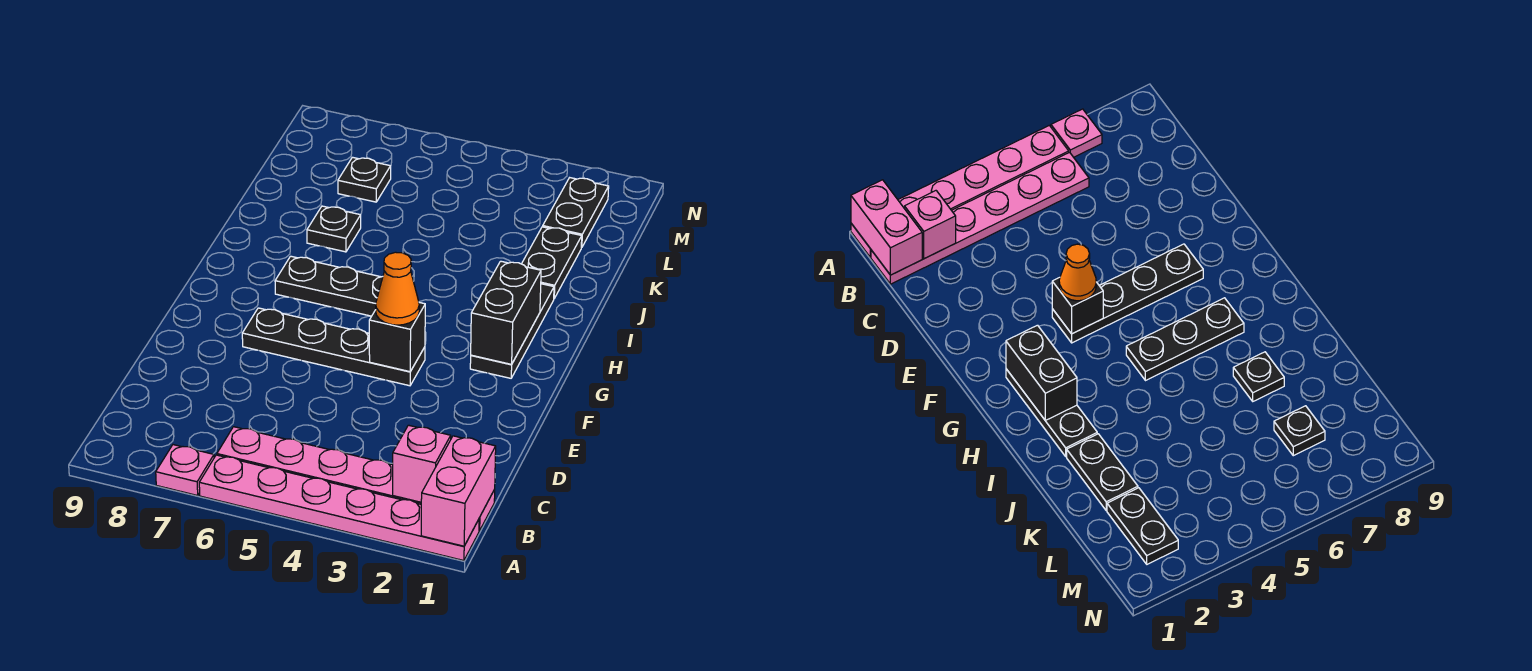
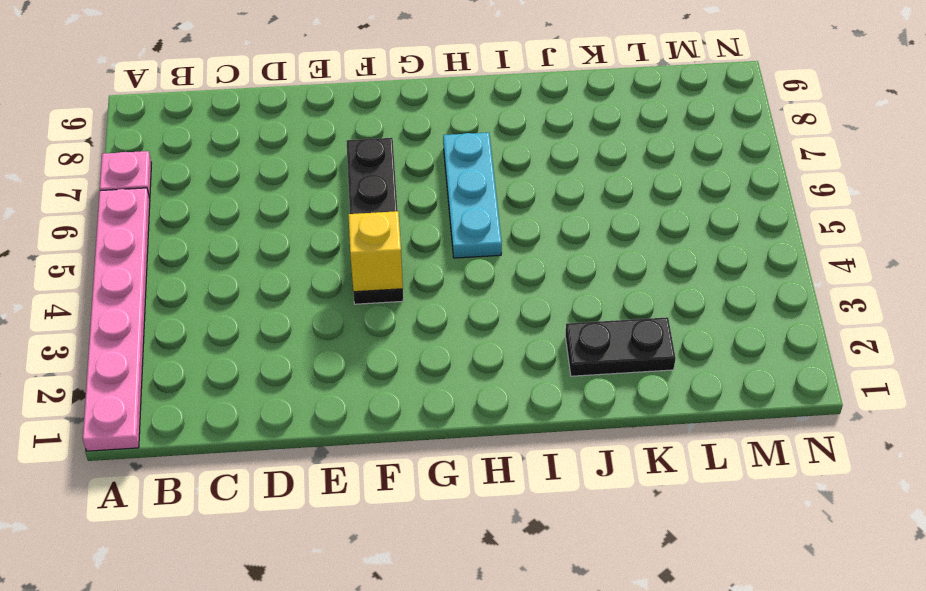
yellow 1x1 brick [348,211,403,292] -> black 1x1 brick [369,303,425,372]
cyan 1x3 plate [443,132,502,258] -> black 1x3 plate [275,256,383,316]
none -> pink 1x6 plate [217,427,495,531]
none -> black 1x3 plate [470,284,554,378]
none -> black 1x1 plate [307,206,361,252]

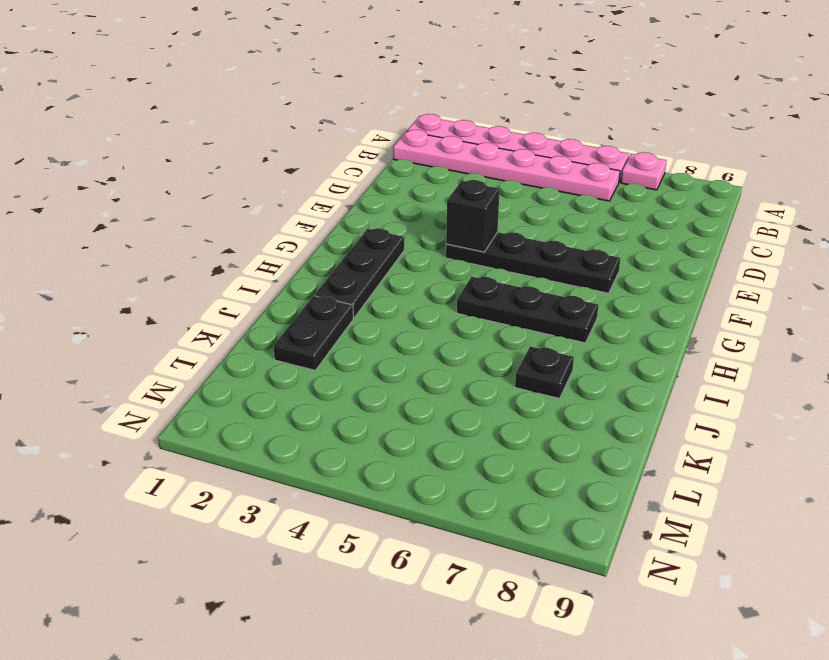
none -> black 1x2 plate [543,178,609,248]
none -> black 1x1 plate [338,157,391,202]
none -> pink 1x2 brick [421,436,496,546]

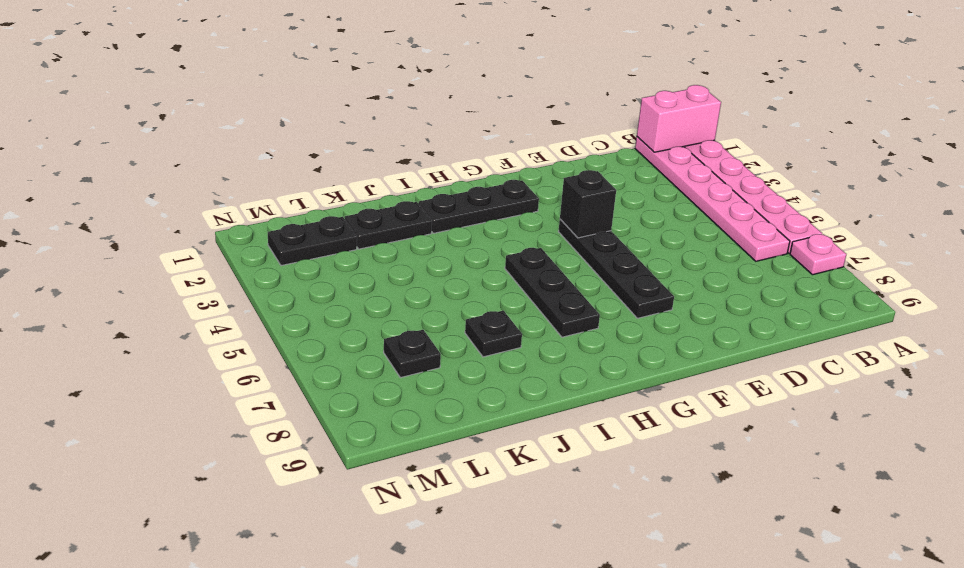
none -> pink 1x1 brick [393,425,451,502]
none -> black 1x2 brick [471,261,541,364]
none -> orange 1x1 cone [376,252,419,325]

